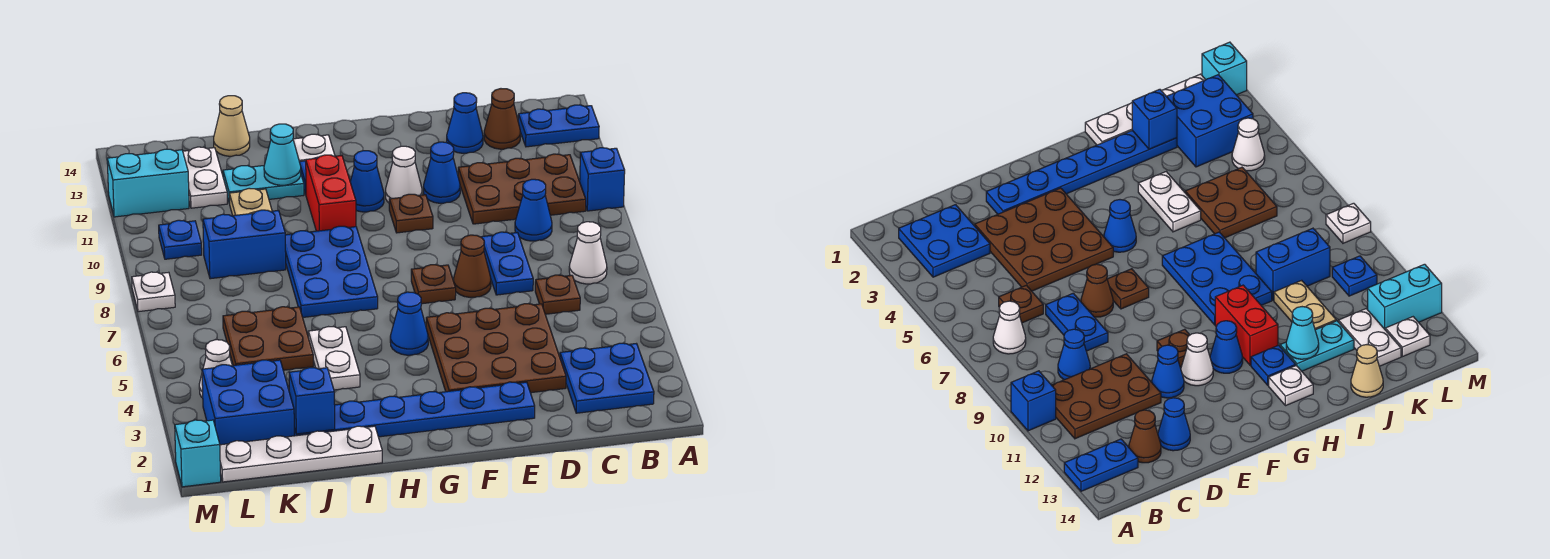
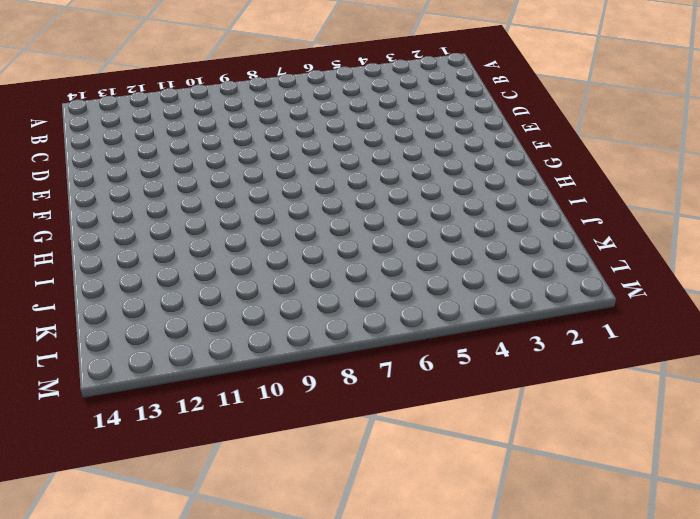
none -> blue 1x1 brick [580,148,625,211]
none -> blue 1x2 plate [518,105,599,147]
none -> blue 2x2 plate [560,343,654,413]
none -> white 1x1 cone [569,222,607,284]

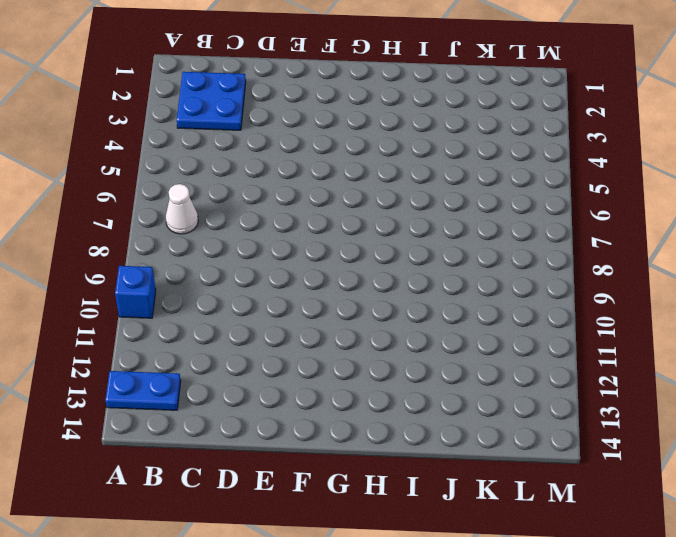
none -> brown 2x3 plate [458,154,586,224]
none -> brown 1x1 plate [535,275,580,314]
none -> blue 1x1 cone [515,179,552,241]
none -> brown 1x1 cone [484,89,521,149]

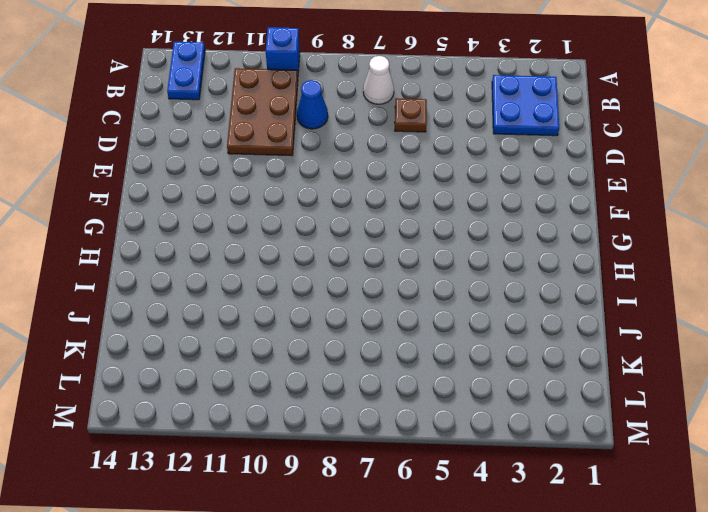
none -> brown 1x1 cone [484,89,521,149]
none -> brown 3x3 plate [426,304,566,393]
none -> blue 1x2 plate [482,232,533,295]
none -> blue 1x1 cone [447,93,483,153]

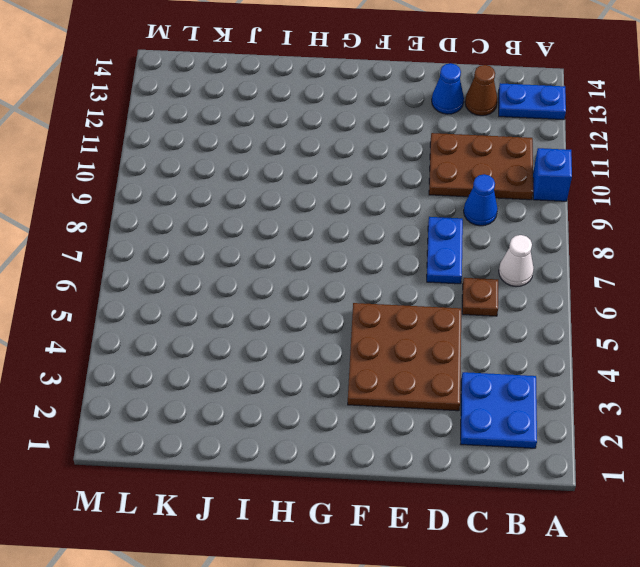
none -> blue 1x6 plate [294,382,535,437]
none -> brown 1x1 cone [454,235,491,298]
none -> blue 1x1 cone [424,142,460,203]
none -> brown 1x1 plate [411,265,456,304]

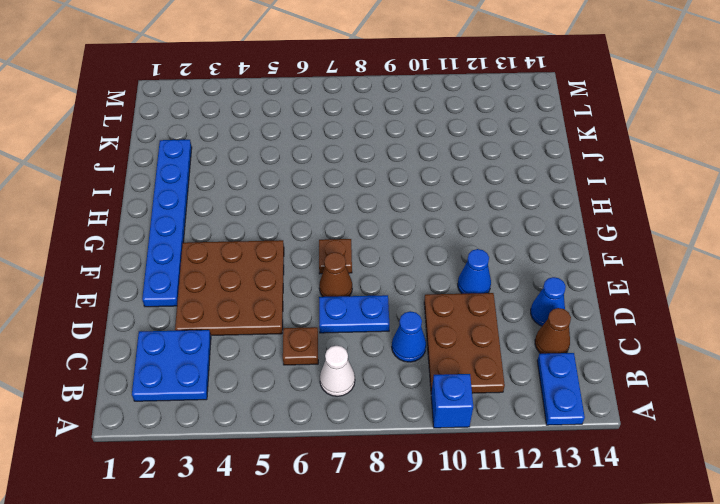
none -> brown 1x1 plate [389,194,433,233]
none -> white 1x1 cone [386,146,422,203]
none -> blue 1x1 cone [390,292,428,355]
none -> blue 1x1 cone [350,151,384,212]

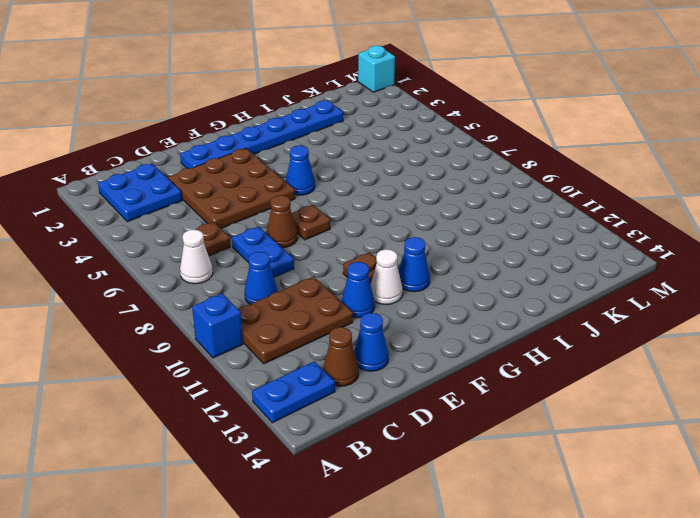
none -> blue 2x3 plate [285,226,378,317]
none -> red 1x2 brick [306,155,356,231]
none -> blue 1x1 plate [1251,345,1296,385]
none -> white 1x1 plate [293,134,335,162]

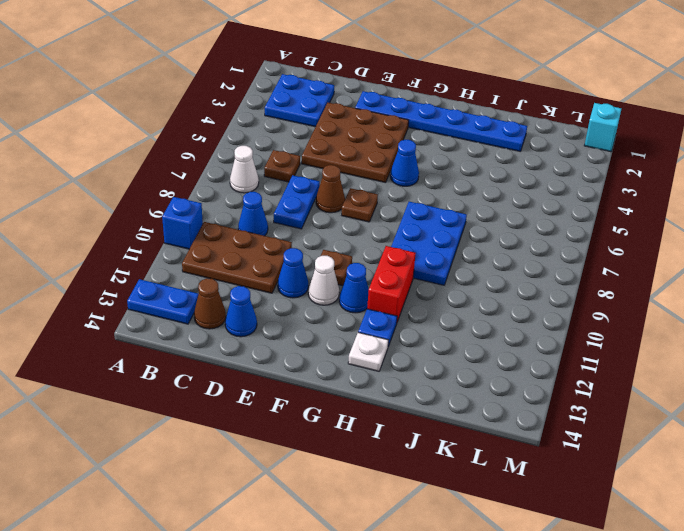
none -> white 1x4 plate [220,426,382,482]
none -> white 1x2 plate [308,327,360,390]
none -> cyan 1x2 plate [223,166,304,204]
none -> brown 2x2 plate [223,307,313,370]

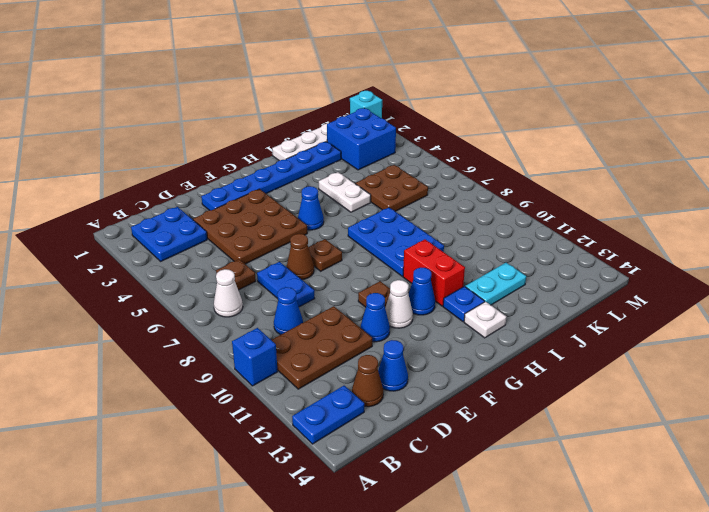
none -> blue 1x2 brick [203,210,286,279]
none -> tan 1x2 plate [229,188,272,216]
none -> tan 1x1 cone [214,96,250,156]
none -> white 1x2 plate [183,147,227,208]

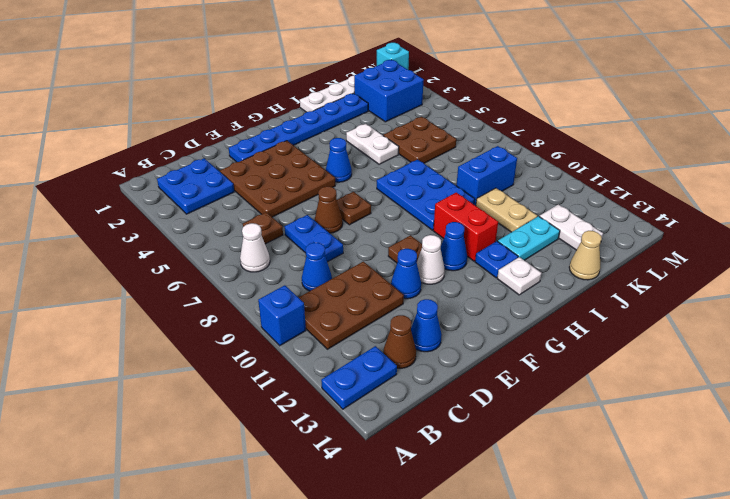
none -> white 1x1 cone [199,340,232,398]
none -> blue 1x1 plate [159,220,202,259]
none -> cyan 1x2 brick [107,149,189,217]
none -> white 1x1 plate [1385,317,1430,357]

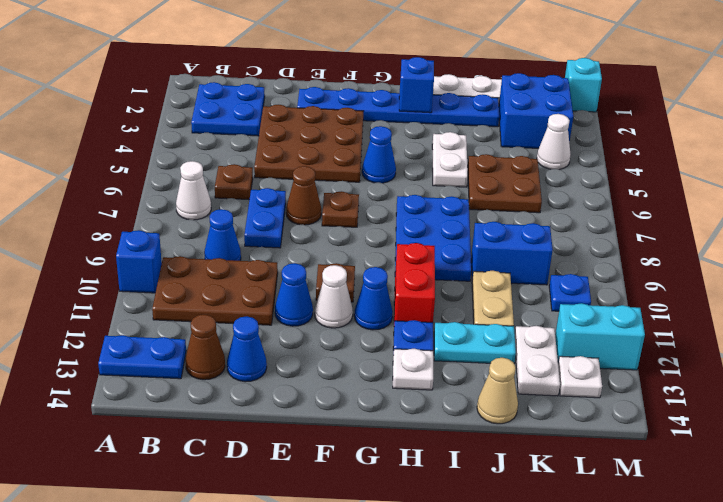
blue 1x1 brick [399,57,434,113] -> blue 1x1 brick moved to [289,368,335,434]
none -> white 1x1 plate [132,272,175,312]
none -> cyan 1x1 cone [264,124,301,185]

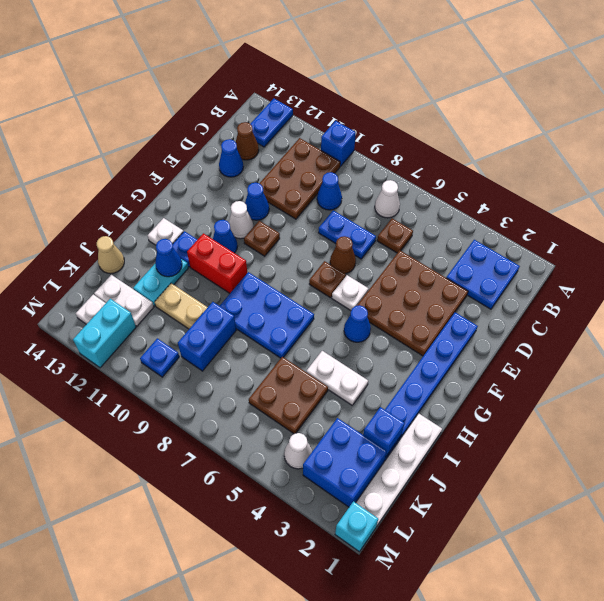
white 1x1 plate [332,275,368,310] -> white 1x1 plate moved to [132,272,175,312]
blue 1x1 cone [155,239,182,277] -> cyan 1x1 cone [264,124,301,185]

